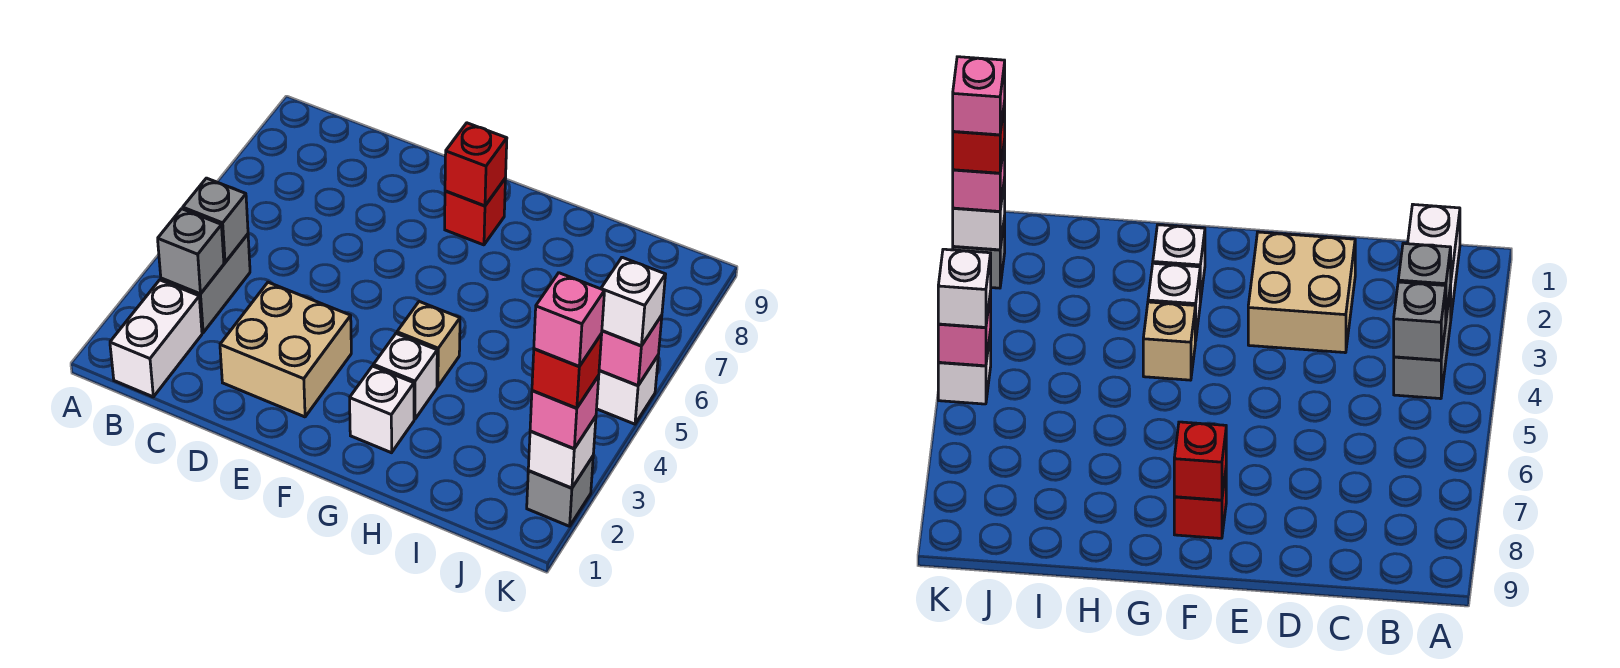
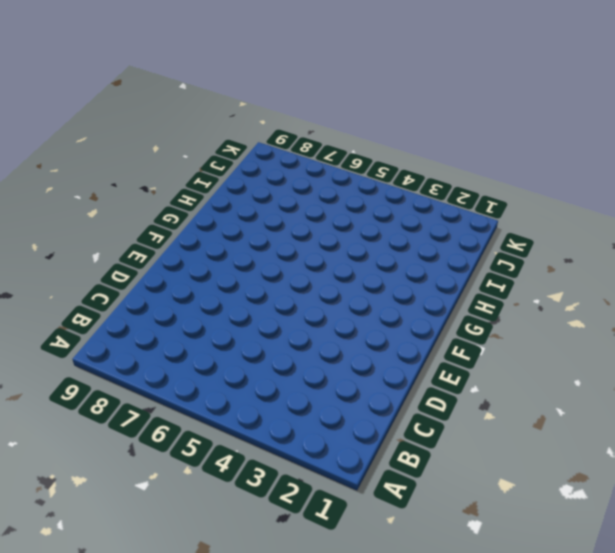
none -> white 1x2 brick [110,280,202,397]
none -> grey 1x2 brick [161,234,250,333]
none -> tan 2x2 brick [220,282,351,417]

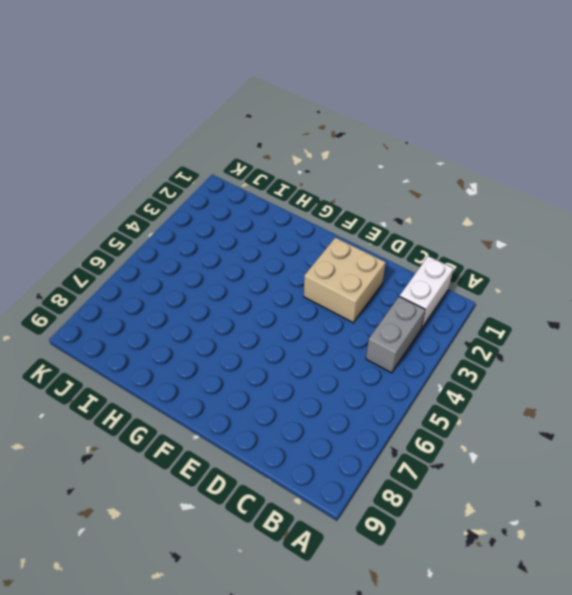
none -> red 1x1 brick [445,178,506,245]
none -> white 1x1 brick [350,366,414,453]
none -> white 1x1 brick [373,334,437,419]

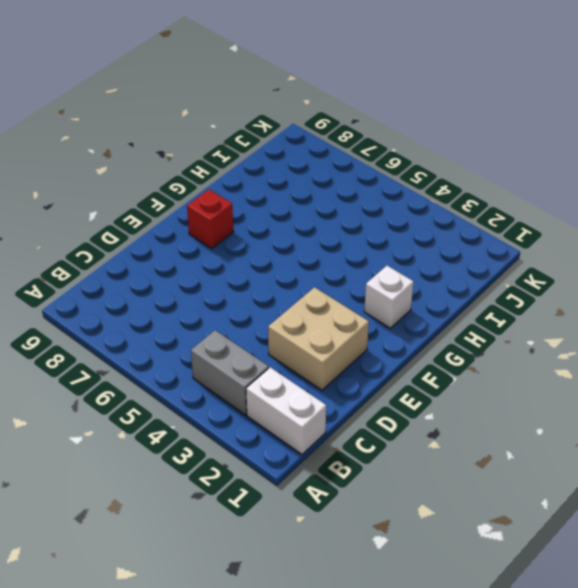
none -> white 1x1 brick [373,334,437,419]
none -> tan 1x1 brick [397,302,460,387]
none -> grey 1x1 brick [527,457,593,526]

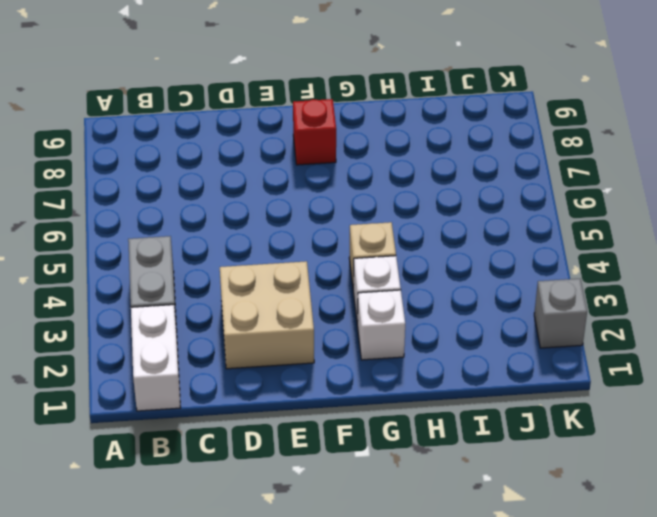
none -> white 1x1 brick [597,356,658,424]
none -> grey 1x1 brick [158,209,224,294]
none -> grey 1x1 brick [183,178,248,262]

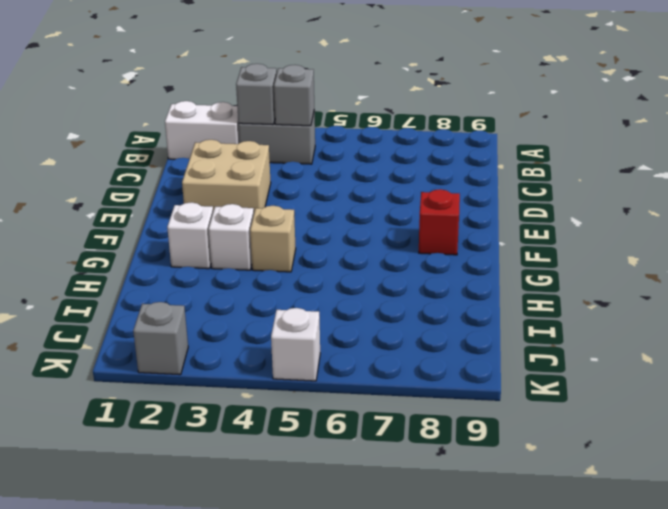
none -> red 1x1 brick [445,123,507,206]
none -> white 1x1 brick [528,417,596,488]
none -> pink 1x1 brick [599,315,662,386]

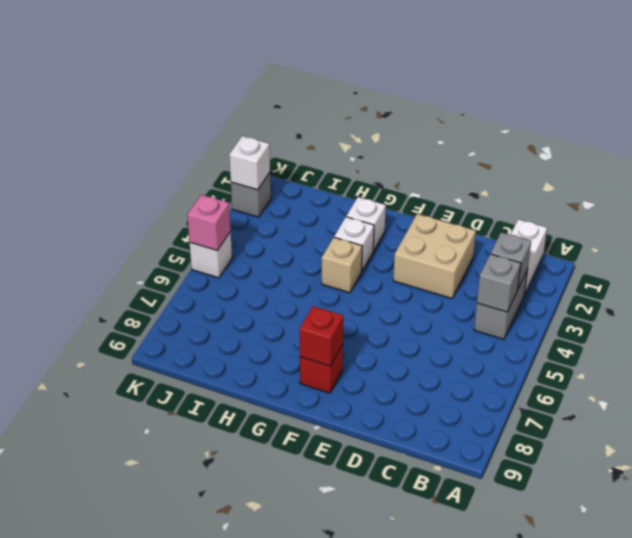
none -> pink 1x1 brick [530,376,599,448]
none -> white 1x1 brick [601,257,666,346]
none -> red 1x1 brick [532,334,602,408]

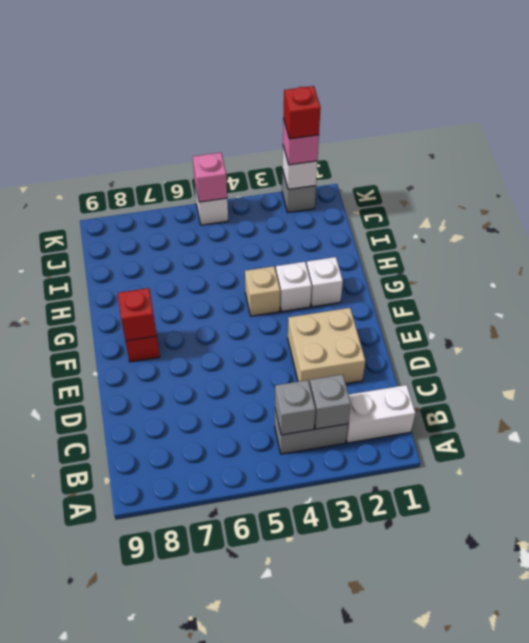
none -> white 1x1 brick [601,257,666,346]
none -> pink 1x1 brick [534,273,605,366]

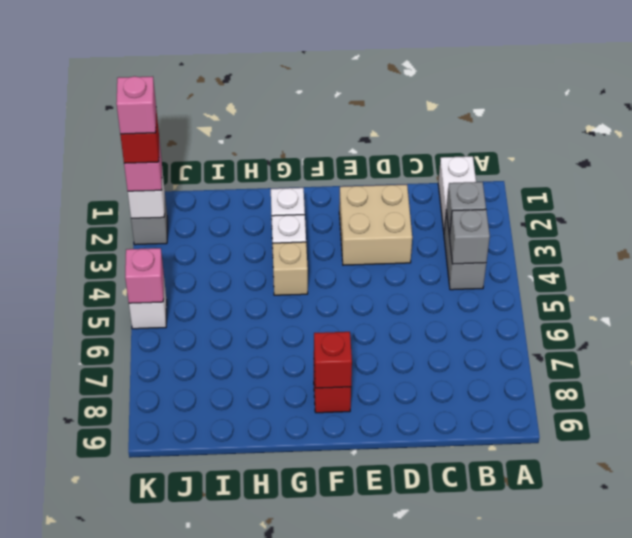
none -> white 1x1 brick [601,257,666,346]

